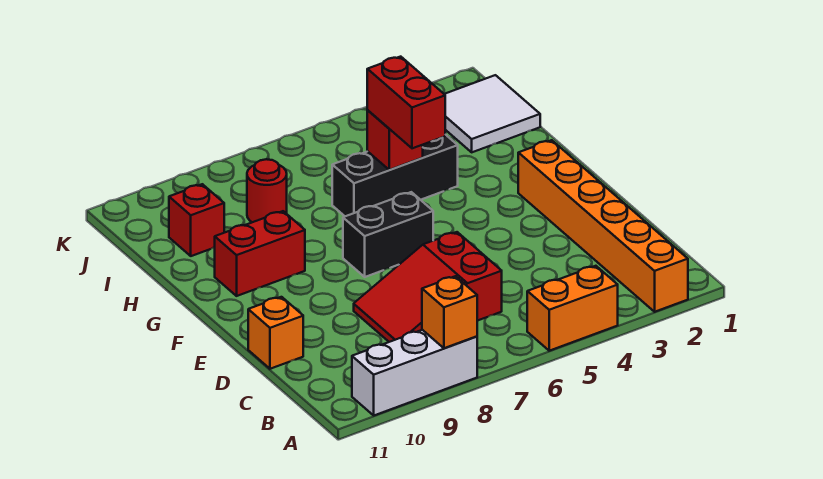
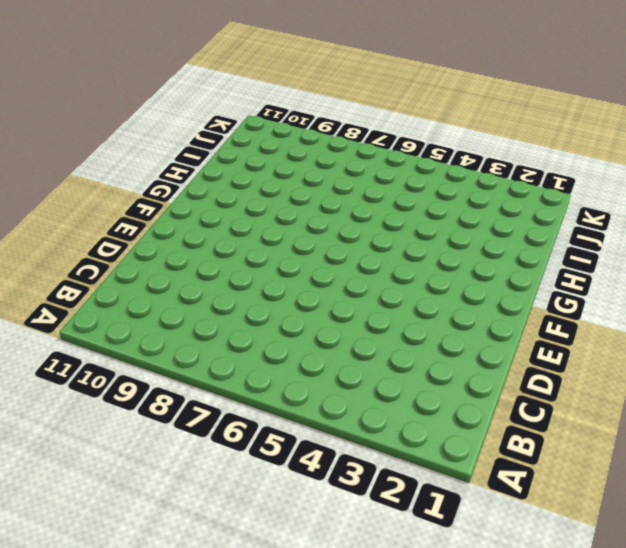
none -> orange 1x6 brick [518,140,688,312]
none -> orange 1x2 brick [527,266,618,351]
none -> white 1x3 brick [352,330,477,415]

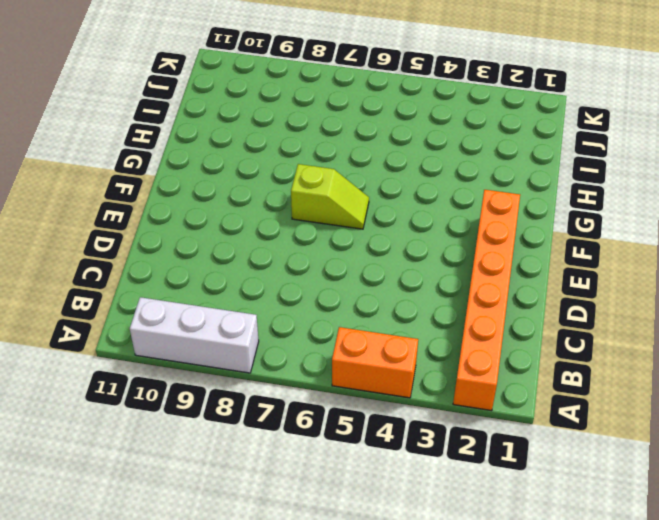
lime 1x2 slope [291,164,369,229] -> black 1x2 brick [343,192,433,277]
none -> red 2x3 slope [354,232,502,342]
none -> orange 1x1 brick [248,297,303,369]
none -> red 1x2 brick [215,211,305,296]

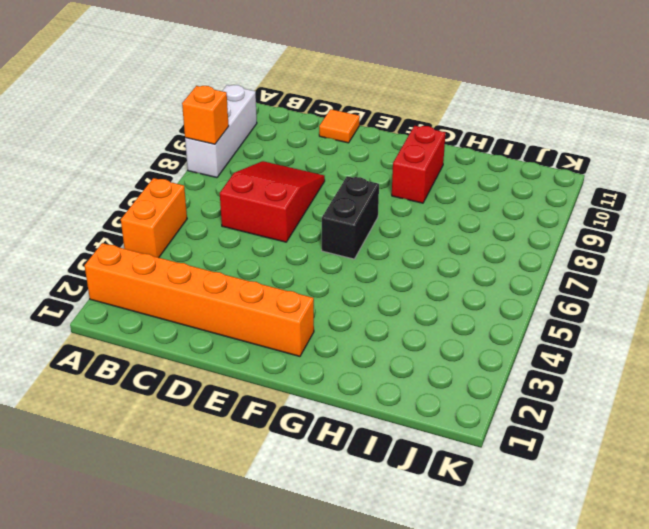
orange 1x1 tile [319,109,360,143] -> orange 1x1 brick [248,297,303,369]
none -> black 1x3 brick [332,135,458,216]
none -> white 2x2 tile [445,75,540,152]
none -> red 1x1 round brick [247,159,287,222]

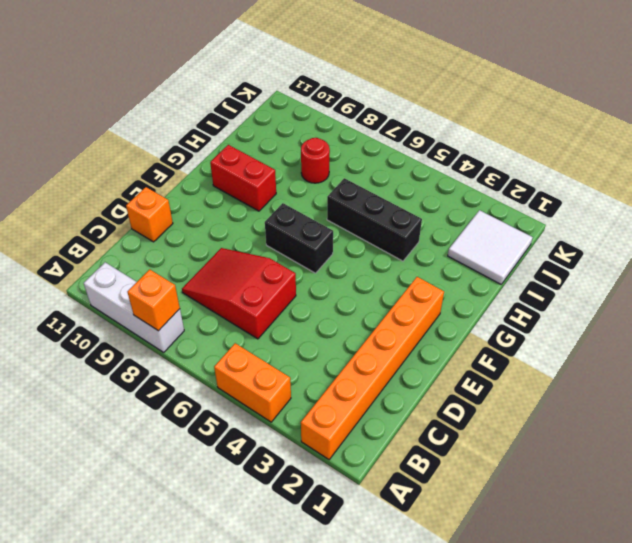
none -> red 1x1 brick [169,184,224,256]
none -> red 1x1 brick [367,110,423,170]
none -> red 1x2 brick [367,57,445,148]

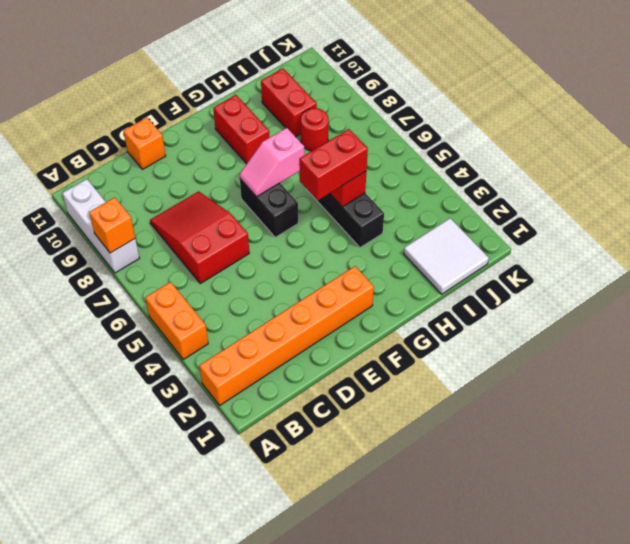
pink 1x2 slope [239,128,304,197] -> none
red 1x2 brick [261,68,317,137] -> red 1x1 brick [169,184,224,256]

